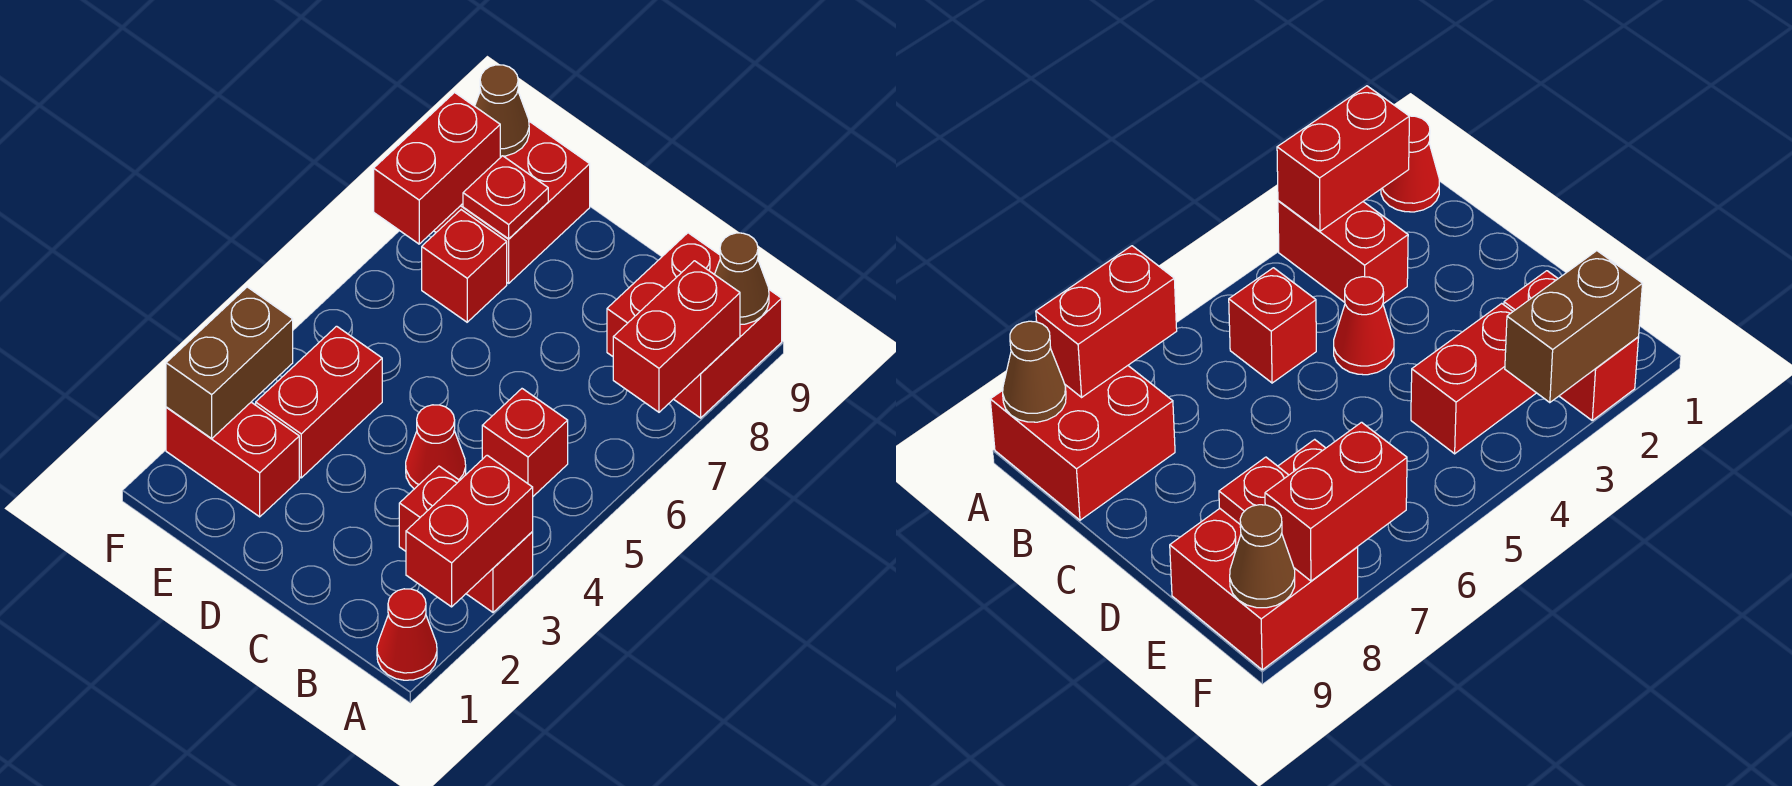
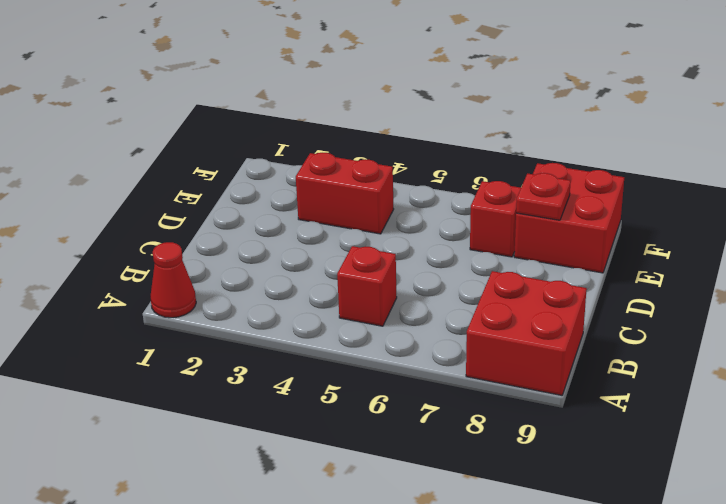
none -> red 1x2 brick [399,466,533,612]
none -> red 1x1 cone [406,405,466,489]
none -> red 1x2 brick [166,402,299,517]

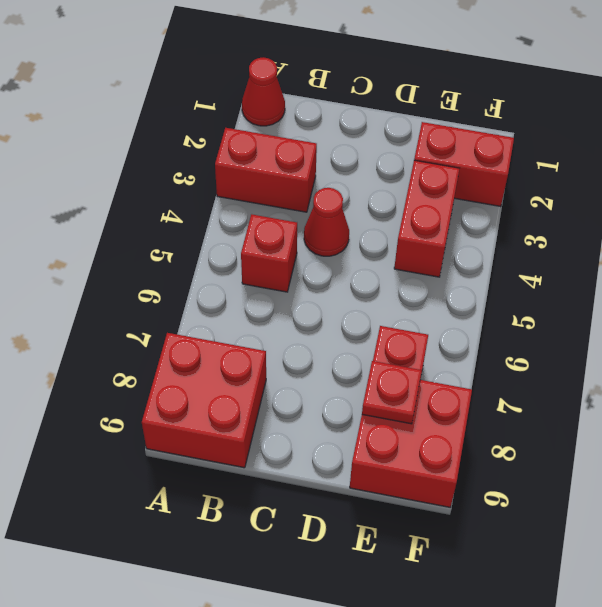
none -> red 1x2 brick [406,455,533,607]
none -> red 1x2 brick [613,261,740,412]
none -> brown 1x1 cone [714,233,769,324]

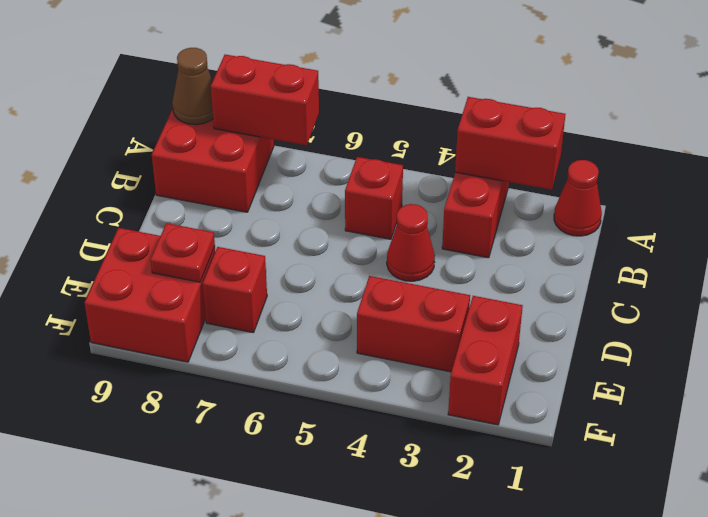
none -> brown 1x2 brick [166,287,293,439]
none -> red 1x2 brick [374,92,500,244]
none -> brown 1x1 cone [475,65,529,156]

